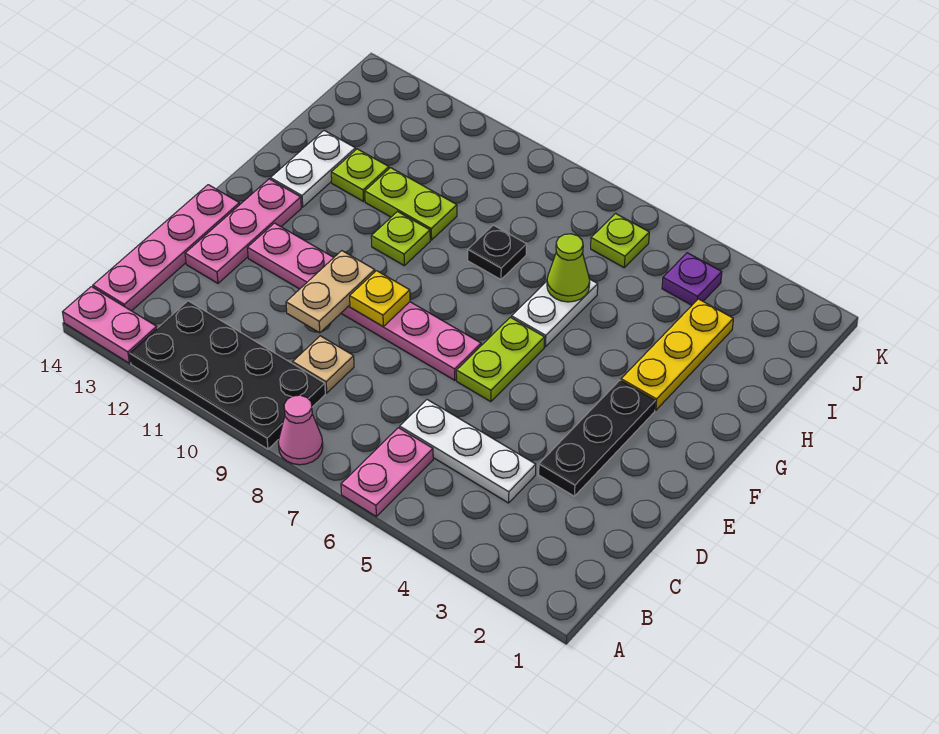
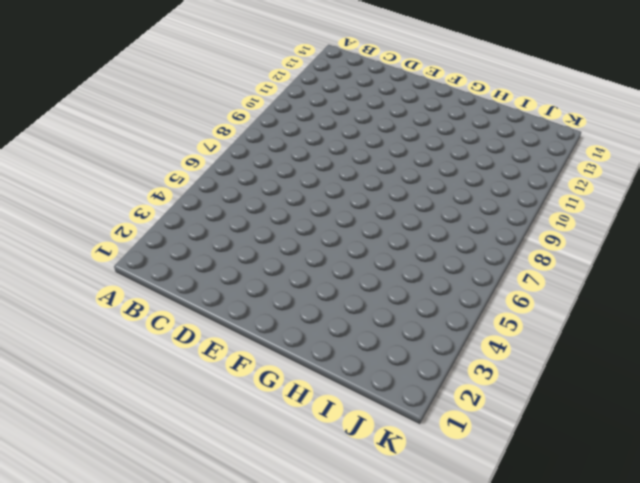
none -> pink 1x2 plate [341,428,433,516]
none -> pink 1x1 cone [278,395,323,465]
none -> black 2x4 plate [130,301,325,449]

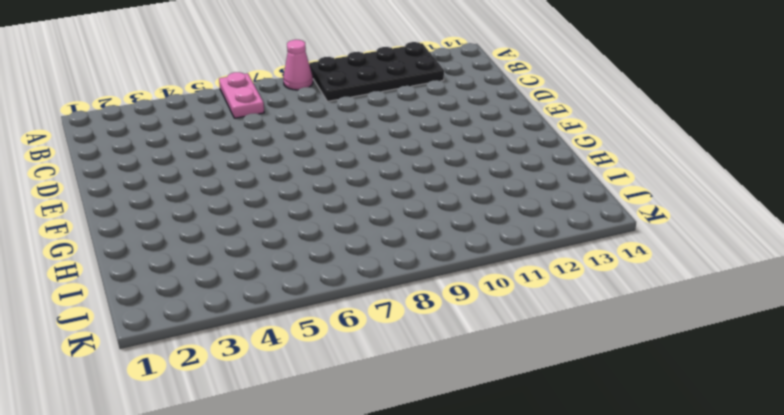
none -> pink 1x2 plate [63,287,157,363]
none -> pink 1x4 plate [93,185,240,311]
none -> white 1x3 plate [400,400,536,503]

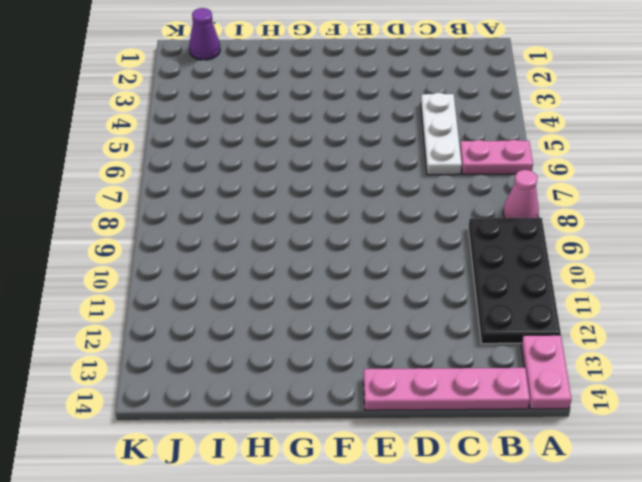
purple 1x1 cone [189,8,220,60] -> none
none -> tan 1x1 plate [293,336,354,393]
none -> black 1x3 plate [539,380,655,496]
none -> pink 1x3 plate [185,179,301,283]

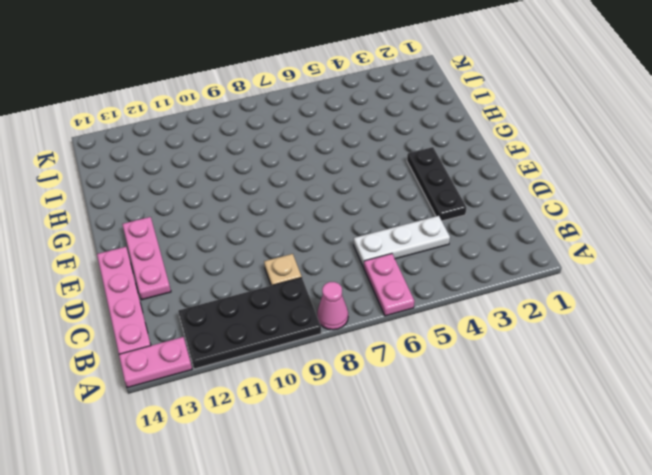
none -> lime 1x2 plate [456,317,545,402]
none -> pink 1x6 plate [247,223,481,380]
none -> yellow 1x3 plate [621,299,733,410]

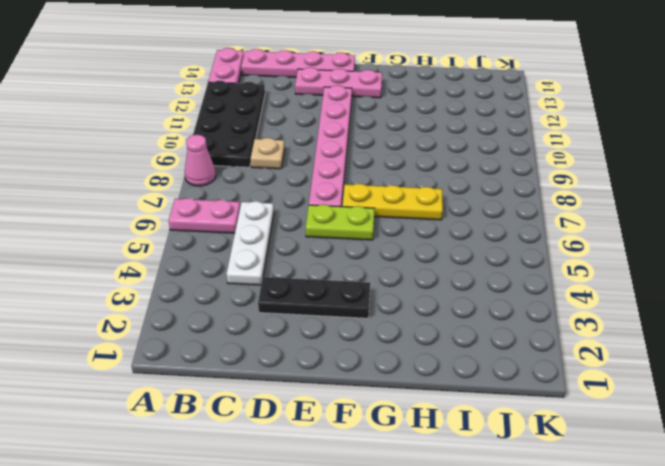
yellow 1x3 plate [342,184,443,220] -> yellow 1x3 plate moved to [621,299,733,410]
none -> white 1x2 plate [512,279,598,347]
none -> lime 1x1 plate [371,212,430,265]
none -> white 1x2 plate [271,131,356,207]

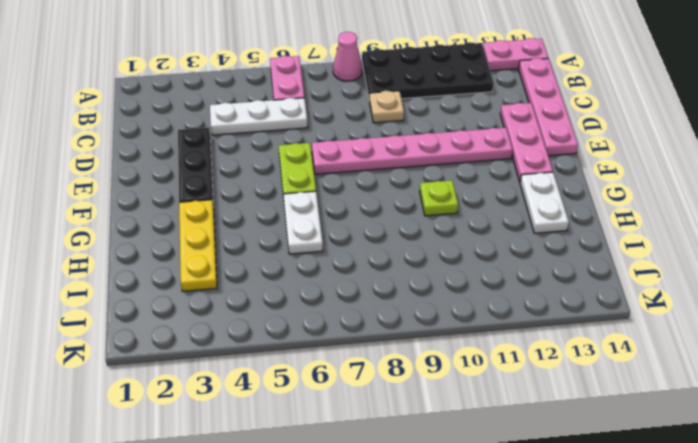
none -> black 1x1 plate [468,225,527,279]
none -> lime 1x2 plate [365,168,457,240]
none -> lime 1x1 plate [331,149,389,201]

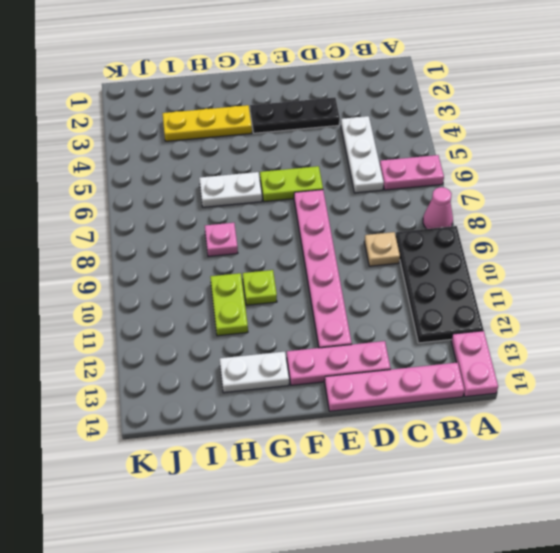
pink 1x1 plate [205,223,238,257] -> black 1x1 plate [468,225,527,279]
none -> lime 1x1 plate [331,149,389,201]
none -> purple 1x1 plate [662,253,722,305]
none -> lime 1x1 plate [591,214,649,267]

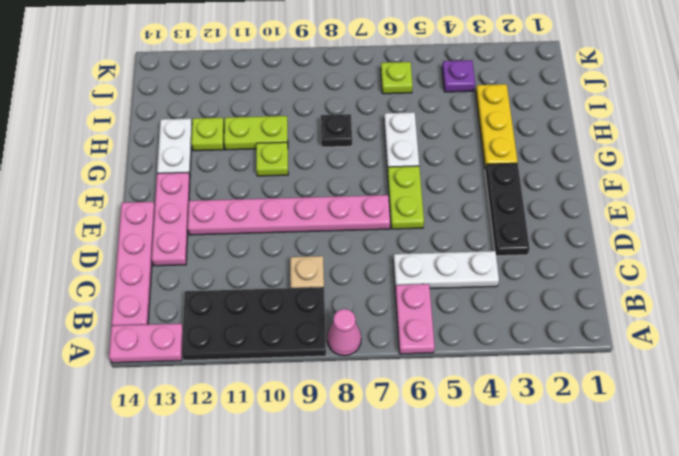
none -> tan 1x2 plate [286,251,375,333]
none -> yellow 1x1 plate [350,271,410,326]
none -> lime 1x1 cone [547,234,590,302]

